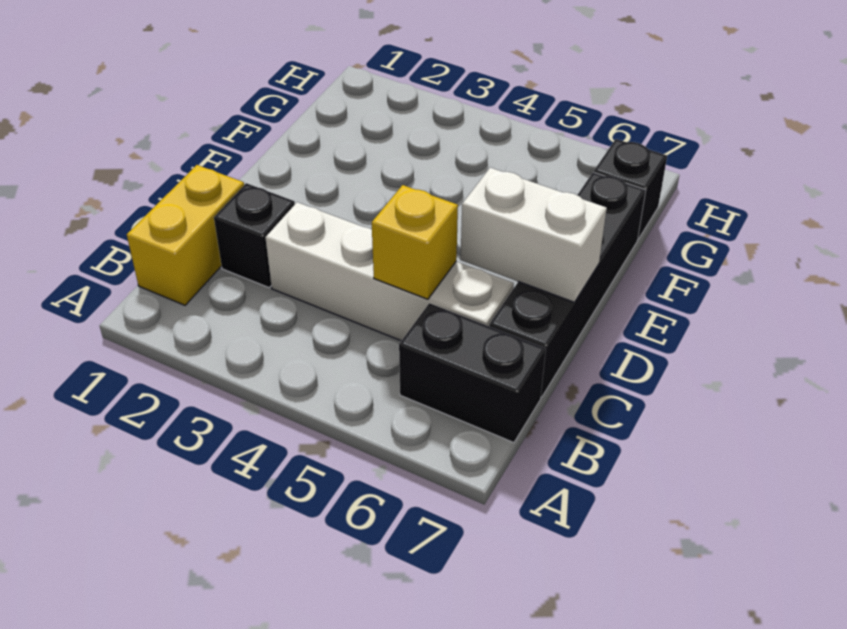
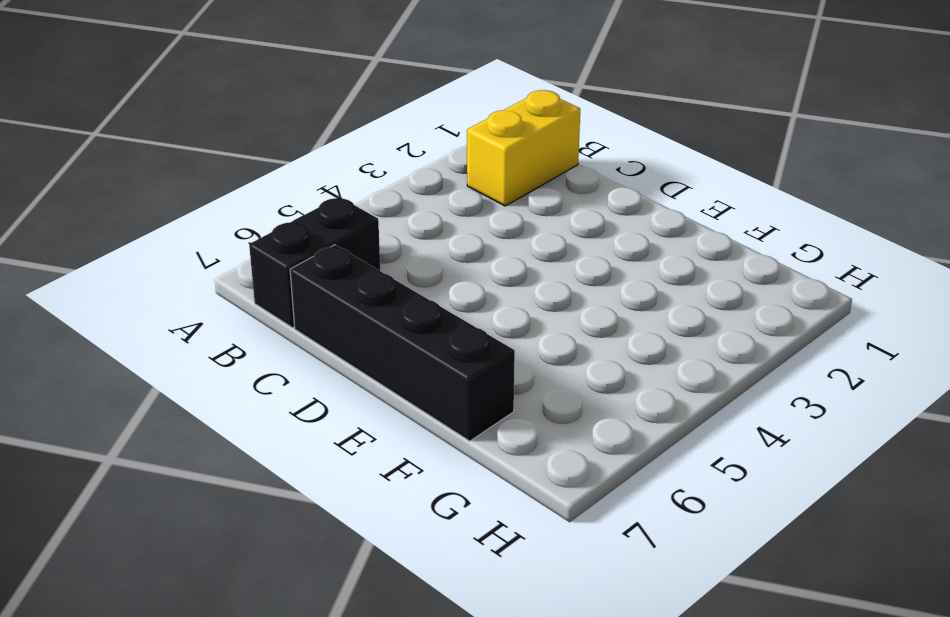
yellow 1x2 brick [467,90,580,206] -> yellow 1x2 brick turned to [127,165,244,305]
none -> black 1x1 brick [214,183,295,288]
none -> white 1x4 brick [265,202,514,341]

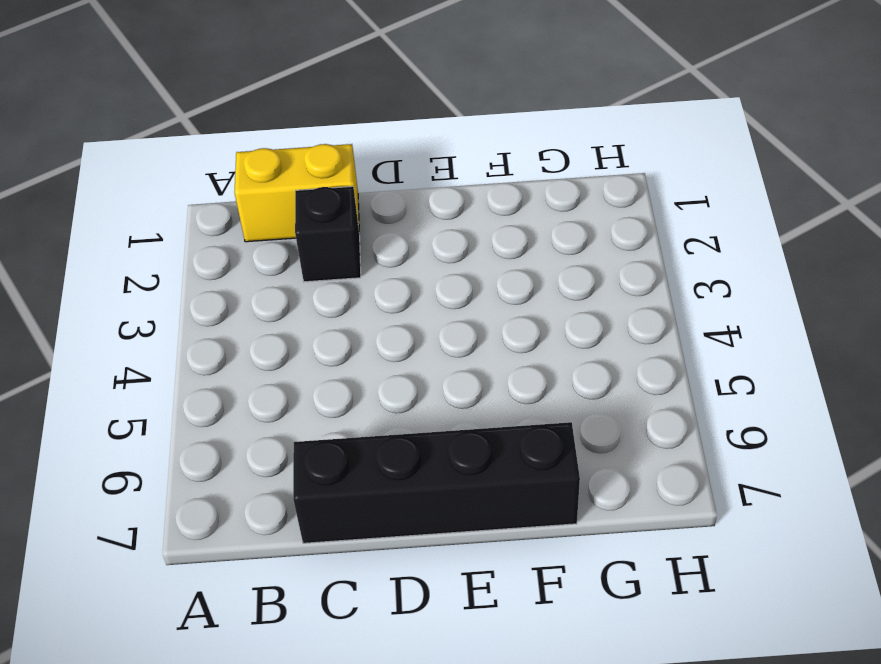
none -> black 1x2 brick [399,303,546,443]
none -> white 1x4 brick [265,202,514,341]

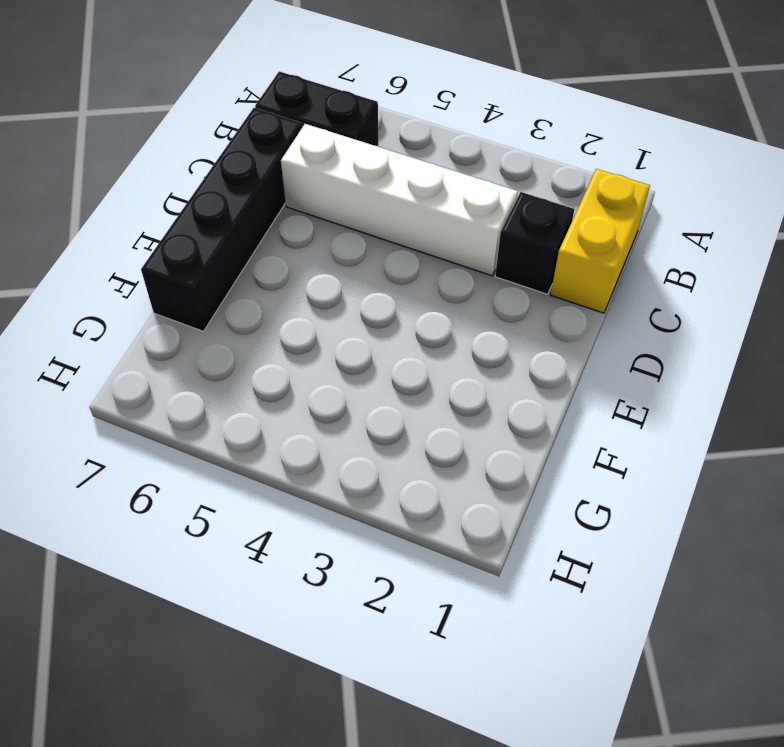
none -> black 1x1 brick [594,139,667,239]
none -> yellow 1x1 brick [372,185,458,299]

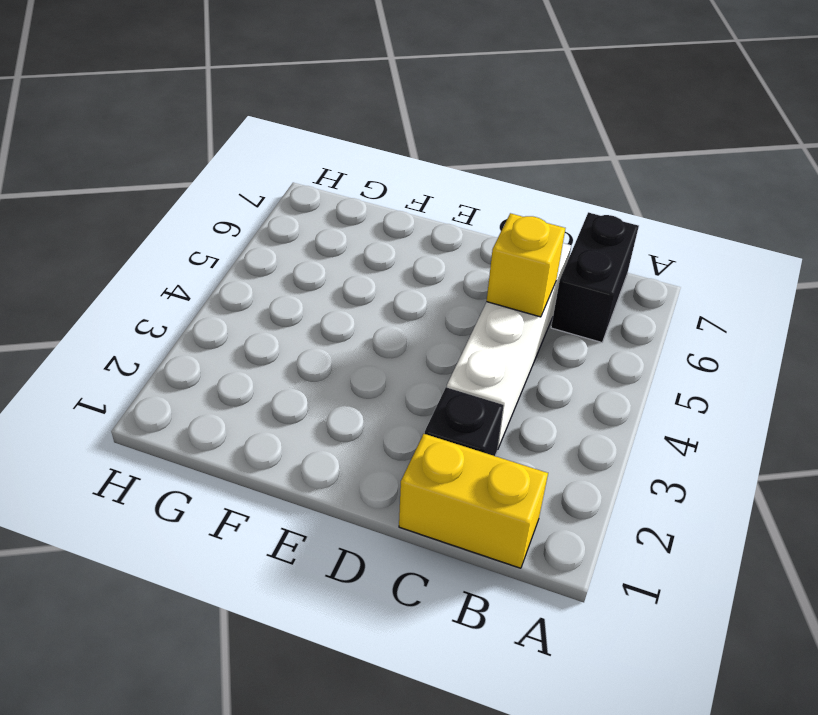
none -> black 1x4 brick [489,172,646,397]
none -> black 1x1 brick [594,139,667,239]

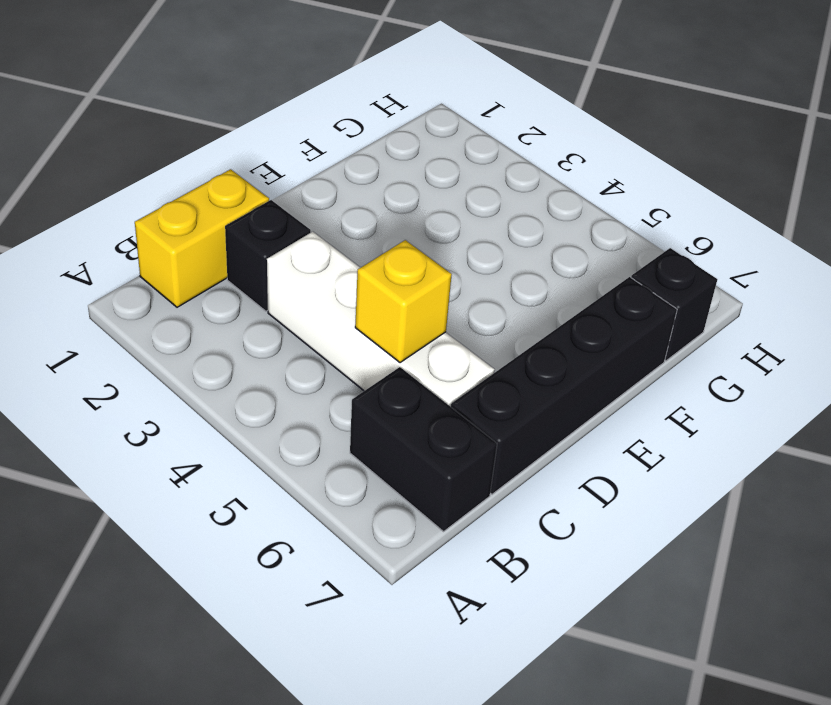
none -> white 1x2 brick [461,168,607,302]

